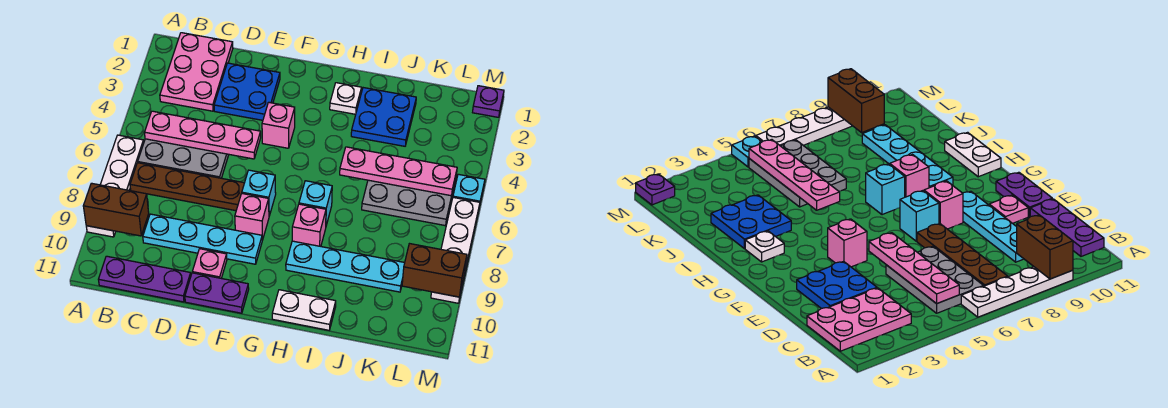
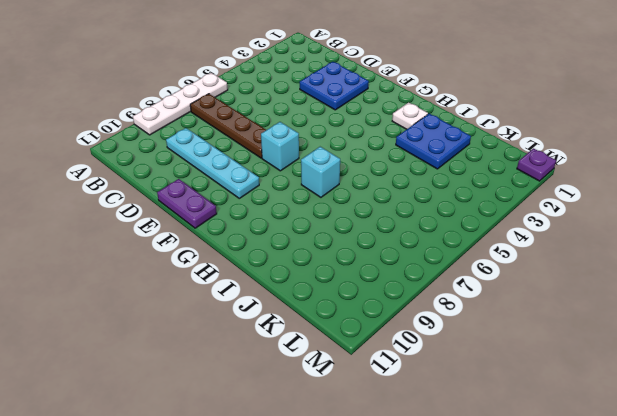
none -> pink 2x3 plate [160,33,233,111]
none -> grey 2x3 plate [138,139,229,178]
none -> purple 1x3 plate [98,256,191,302]

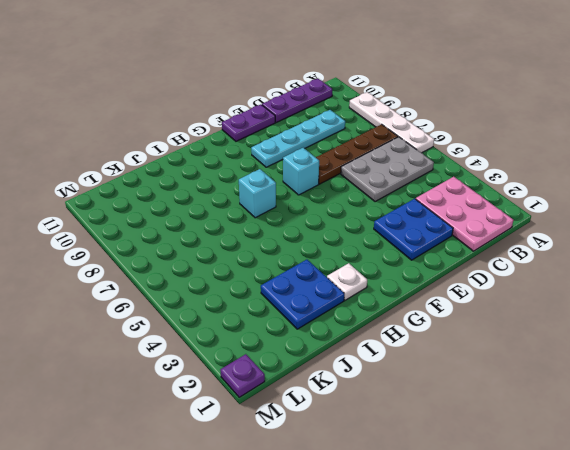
none -> pink 1x1 plate [192,249,227,278]
none -> pink 1x1 brick [262,102,295,148]
none -> pink 1x1 brick [235,193,269,240]

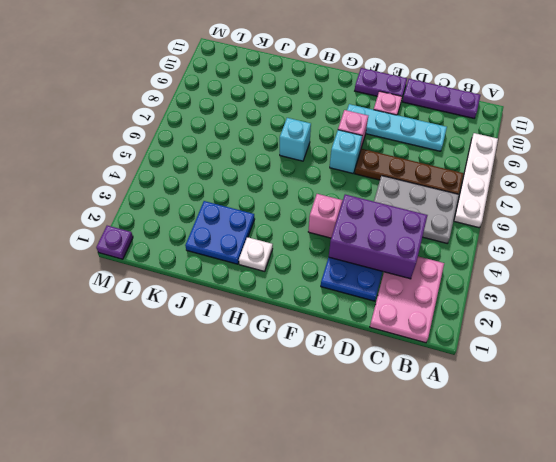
purple 2x3 brick [329,194,428,279] -> none
none -> pink 1x1 brick [292,204,326,246]
none -> cyan 1x4 plate [286,241,405,292]
none -> white 1x2 plate [272,290,336,330]

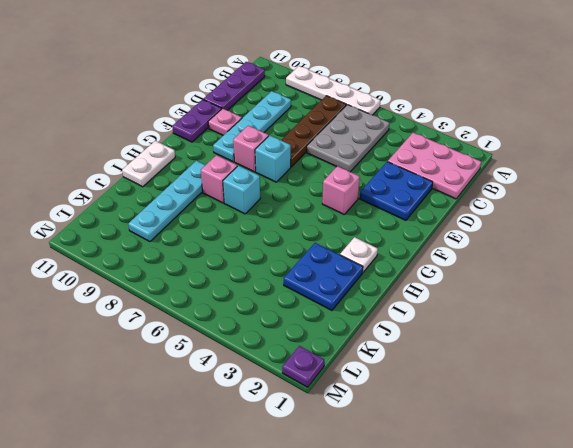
none -> grey 2x3 plate [362,179,456,225]
none -> cyan 1x1 plate [453,174,485,202]
none -> white 1x4 plate [431,197,480,303]

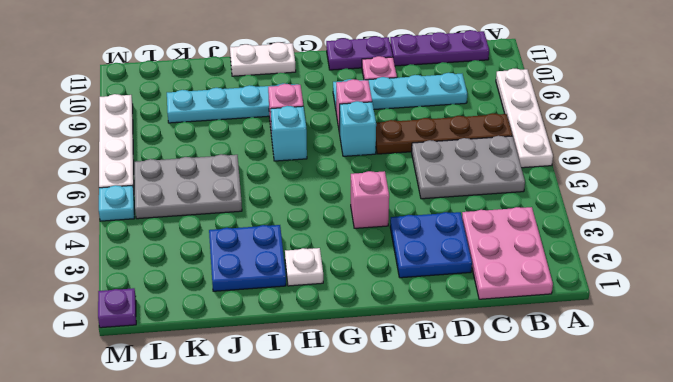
none -> brown 1x2 brick [83,183,149,236]
none -> pink 1x4 plate [145,111,261,159]
none -> pink 1x4 plate [340,147,457,196]

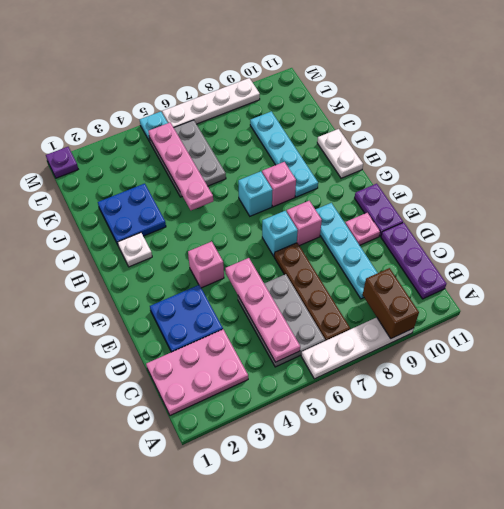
none -> brown 1x2 brick [402,244,467,297]

